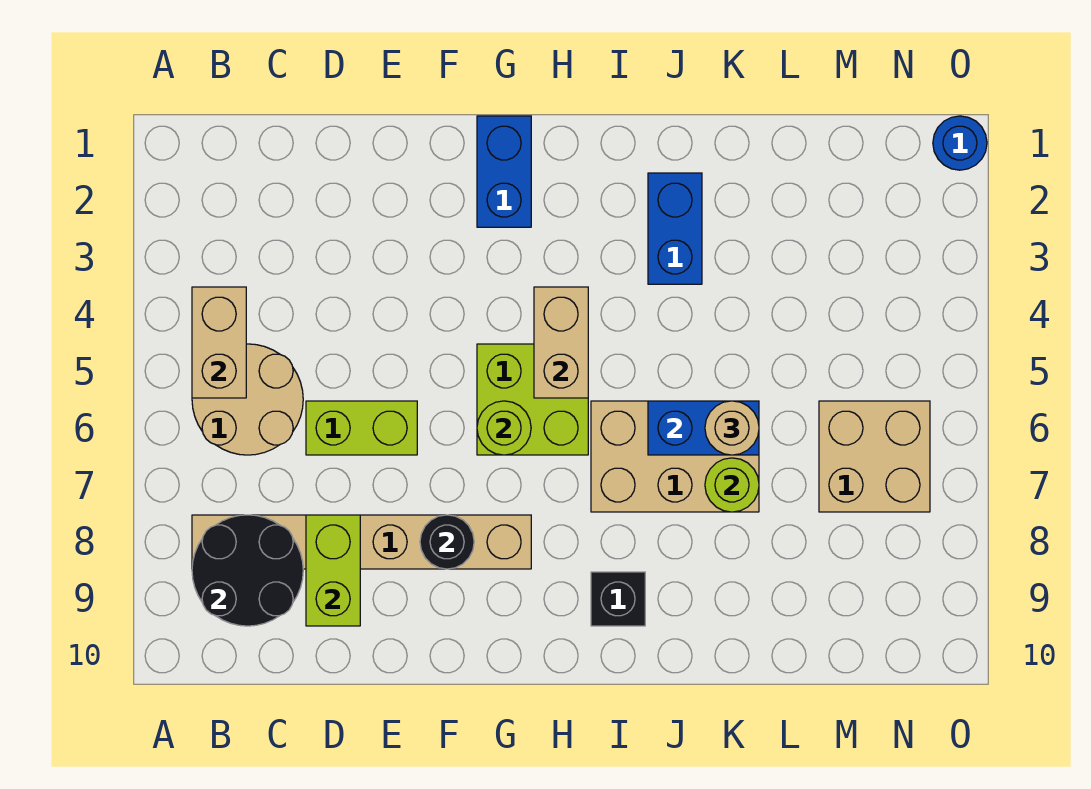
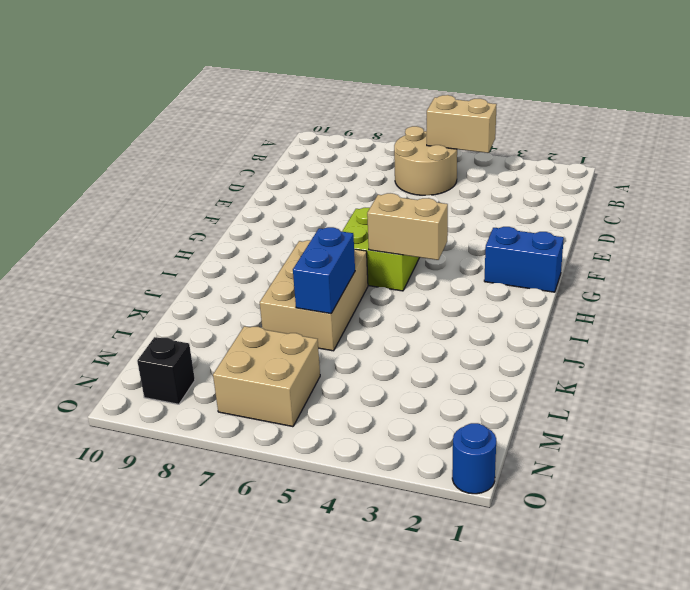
black 1x1 brick [137,337,195,404] -> black 1x1 brick moved to [591,572,645,626]
none -> tan 1x6 brick [192,515,531,569]
none -> lime 1x2 brick [306,401,417,455]
none -> blue 1x2 brick [648,173,702,284]

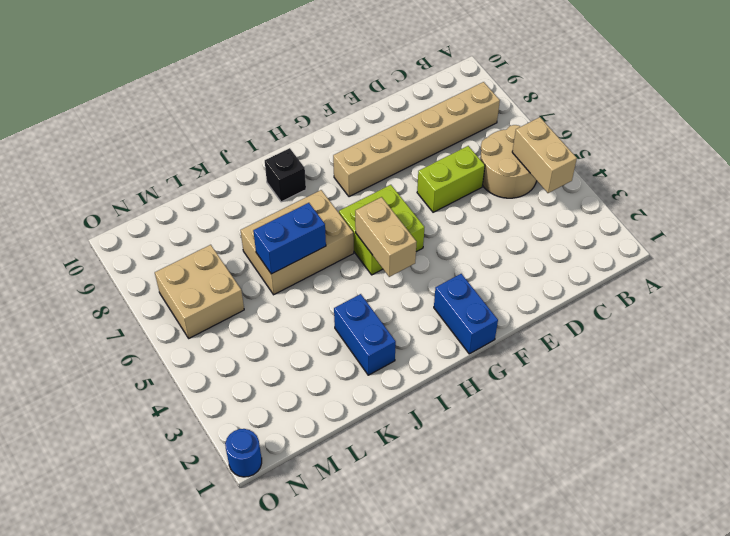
none -> black 2x2 round brick [192,515,303,626]
none -> lime 1x2 brick [306,515,360,626]
none -> black 1x1 round brick [420,515,474,569]

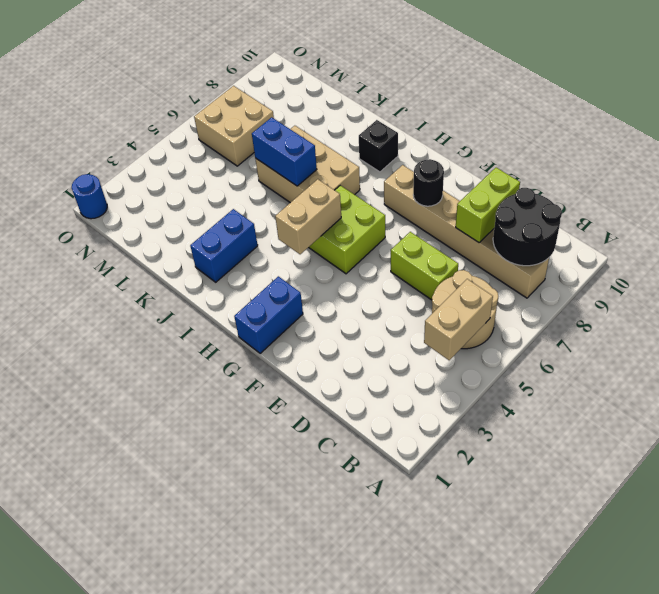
none -> lime 1x1 round brick [477,401,531,455]
none -> lime 1x1 round brick [705,458,759,512]
none -> tan 1x1 round brick [705,401,759,455]

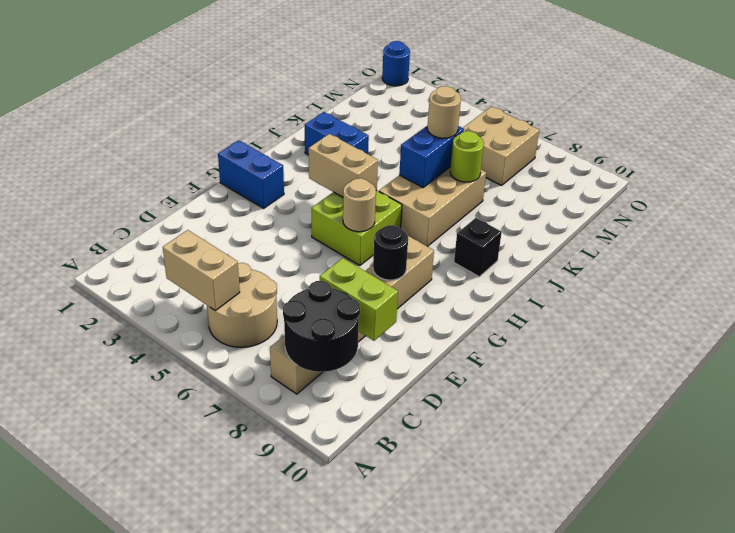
tan 1x1 round brick [343,178,376,232] -> lime 1x1 round brick [477,401,531,455]
none -> lime 1x2 brick [306,401,417,455]

